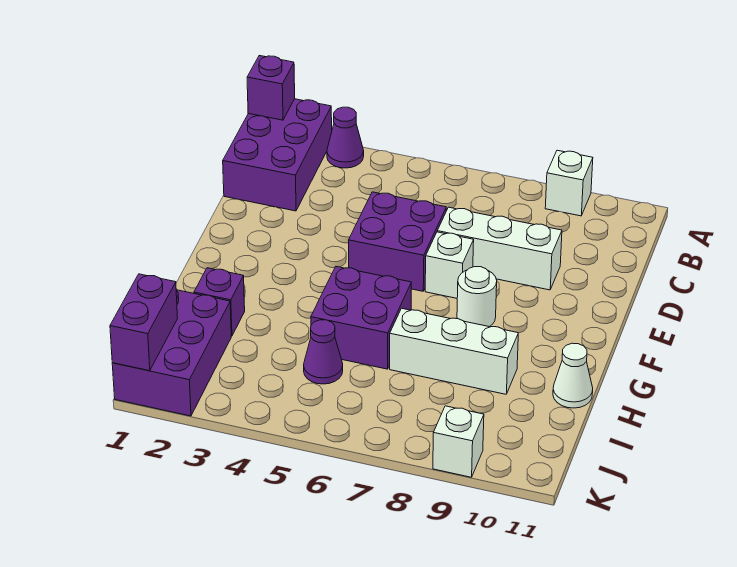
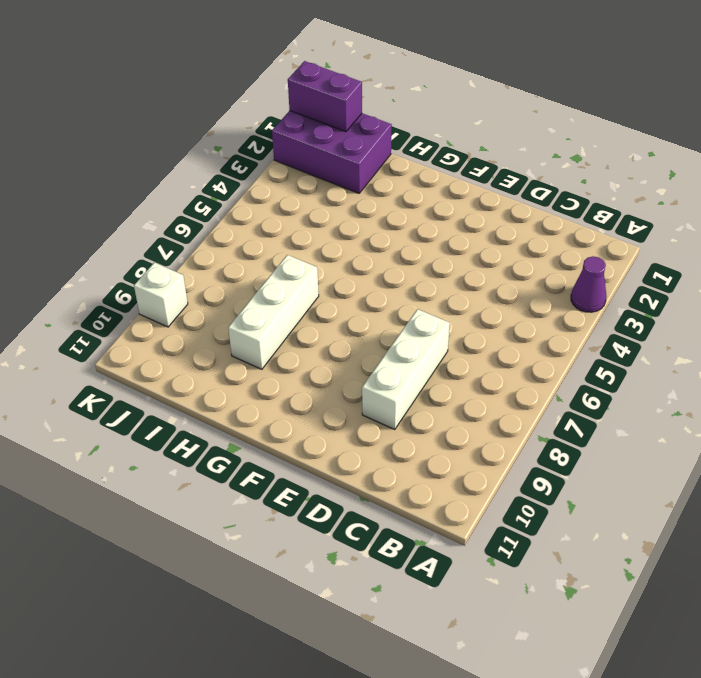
none -> purple 2x3 brick [223,99,332,211]
none -> white 1x1 brick [545,150,593,216]
none -> purple 2x2 brick [349,192,446,291]

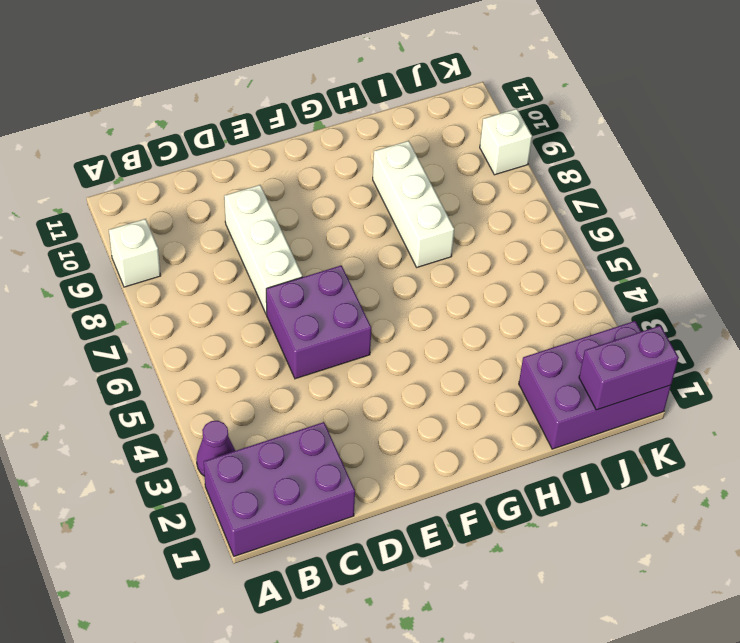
none -> white 1x1 brick [425,232,474,298]
none -> white 1x1 round brick [457,267,497,327]
none -> purple 2x2 brick [311,267,411,369]

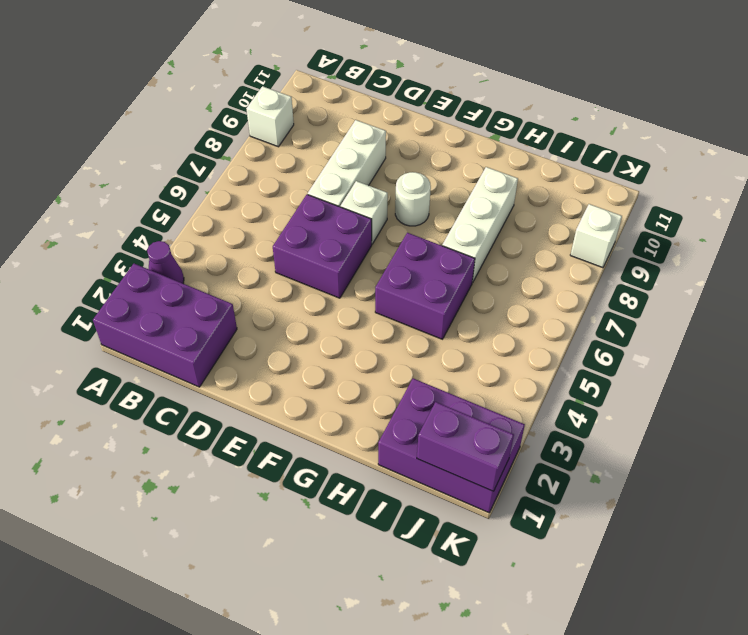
none -> purple 1x1 brick [194,268,245,336]
none -> white 1x1 cone [553,343,593,408]
none -> purple 1x1 cone [304,320,343,384]

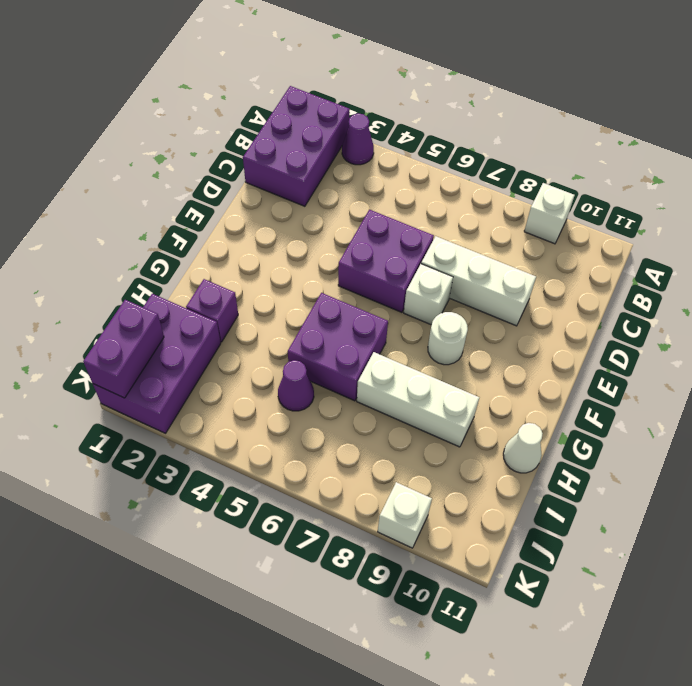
none -> purple 1x1 brick [247,56,295,120]

